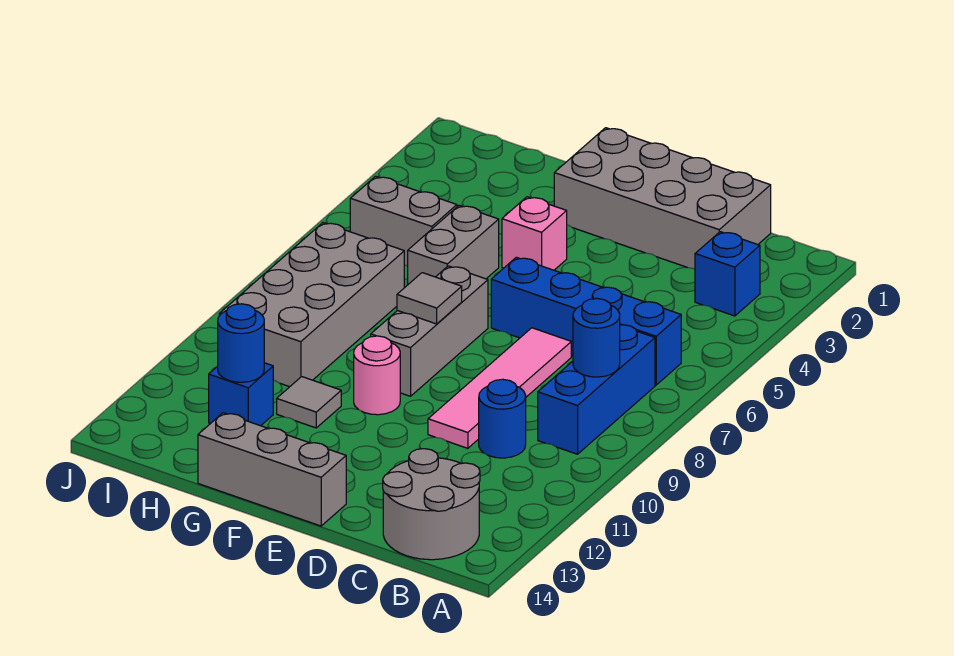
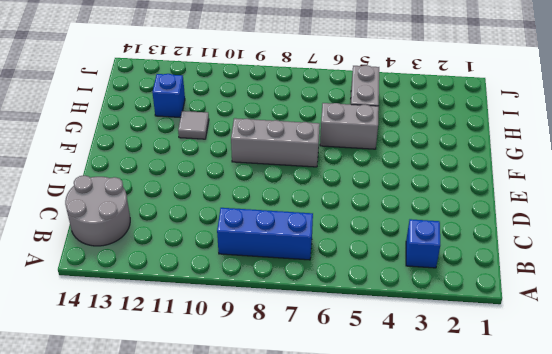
none -> blue 1x4 brick [491,257,681,385]
none -> grey 2x4 brick [554,128,771,269]
none -> blue 1x1 round brick [479,379,526,458]

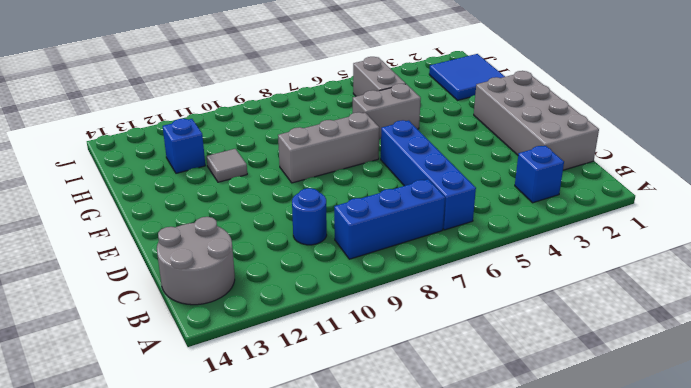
blue 2x2 tile [429,54,505,100] -> none
none -> pink 1x4 tile [428,328,571,448]
none -> grey 1x3 brick [198,413,346,526]
none -> pink 1x1 brick [502,197,567,270]

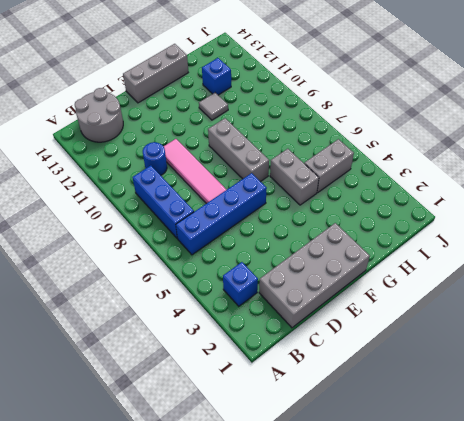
none -> pink 1x1 brick [502,197,567,270]
none -> pink 1x1 round brick [354,336,400,415]
none -> grey 2x4 brick [219,223,404,387]

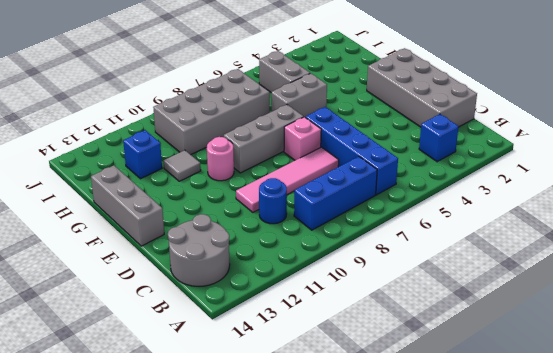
pink 1x1 brick [284,117,321,160] -> pink 1x1 brick moved to [502,197,567,270]
none -> blue 1x1 round brick [573,299,620,377]
none -> grey 1x1 tile [397,273,462,324]
none -> blue 1x1 round brick [218,304,264,382]

